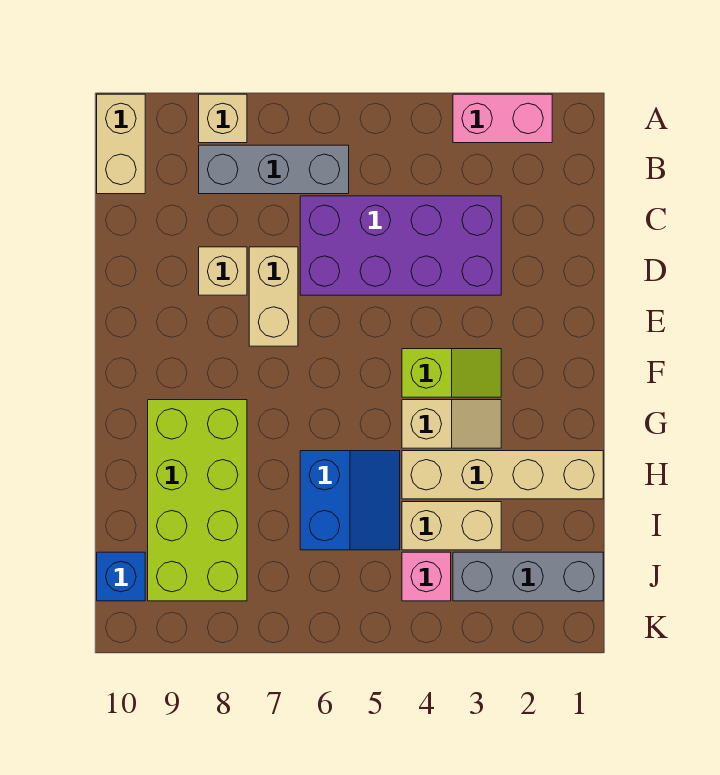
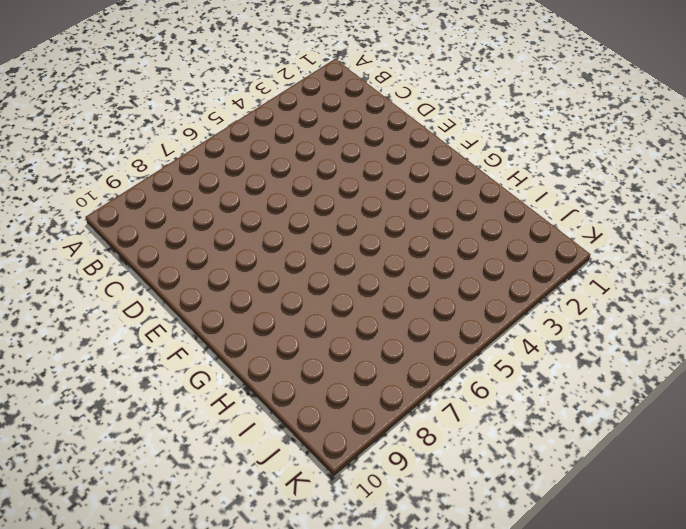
none -> pink 1x2 brick [453,94,552,143]
none -> tan 1x1 brick [199,94,247,143]
none -> tan 1x2 brick [97,94,145,194]

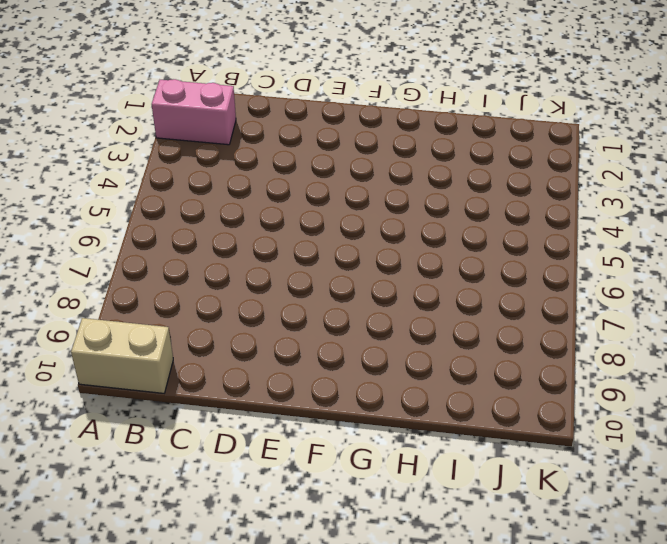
pink 1x2 brick [152,79,236,145] -> pink 1x2 brick turned to [453,94,552,143]
none -> tan 1x1 brick [199,94,247,143]
none -> grey 1x3 brick [199,145,349,194]
none -> purple 2x4 brick [300,196,501,295]

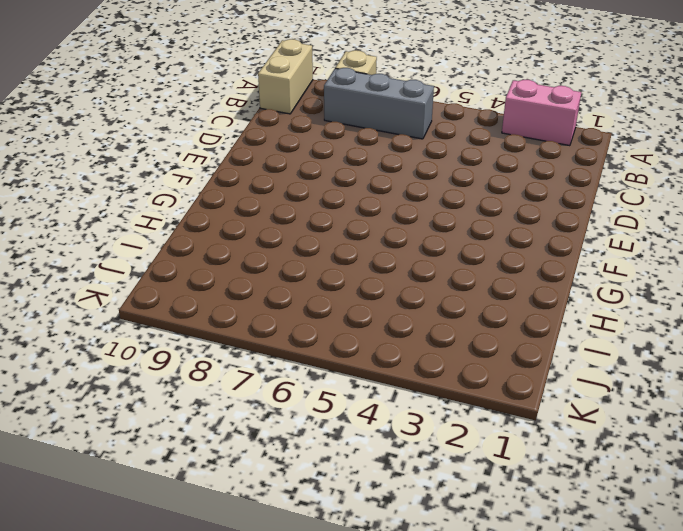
none -> purple 2x4 brick [300,196,501,295]
none -> tan 1x2 brick [249,247,298,346]
none -> tan 1x1 brick [199,247,247,295]

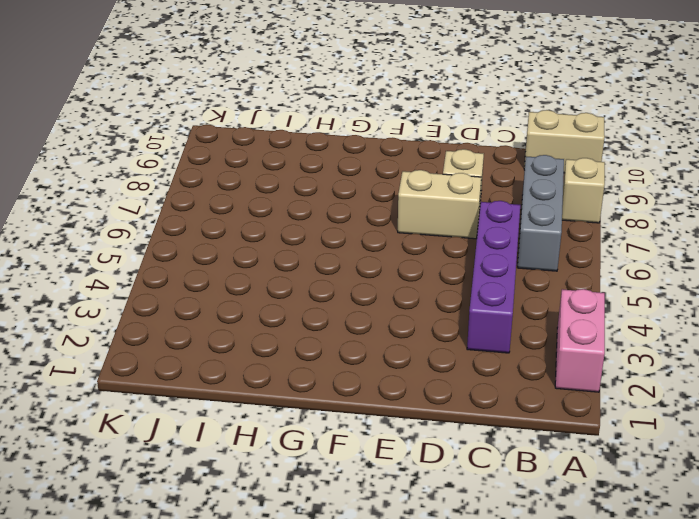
purple 1x4 brick [467,201,520,353] -> purple 2x4 brick [300,196,501,295]
none -> lime 1x2 slope [402,349,501,397]
none -> tan 1x2 slope [402,400,501,448]
none -> lime 2x4 brick [148,400,247,601]

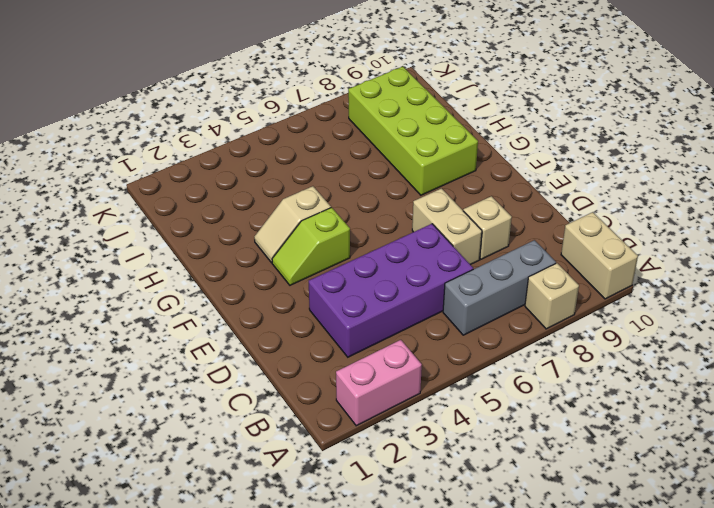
none -> tan 1x4 brick [402,451,603,499]
none -> blue 2x2 slope [300,451,400,550]
none -> tan 1x2 brick [402,502,501,550]

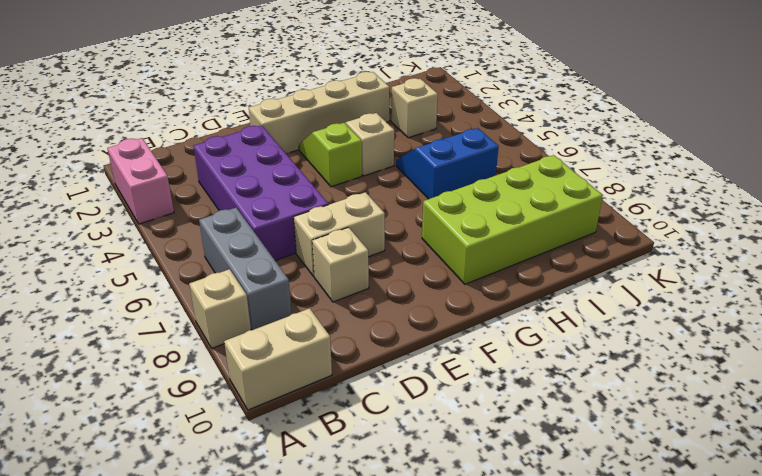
tan 1x4 brick [249,72,389,153] -> tan 1x4 brick turned to [402,451,603,499]
tan 1x1 brick [391,78,438,138] -> tan 1x2 brick [402,502,501,550]
none -> grey 1x3 brick [453,552,603,601]
none -> pink 1x1 brick [402,552,451,601]
none -> blue 1x1 brick [97,552,145,601]

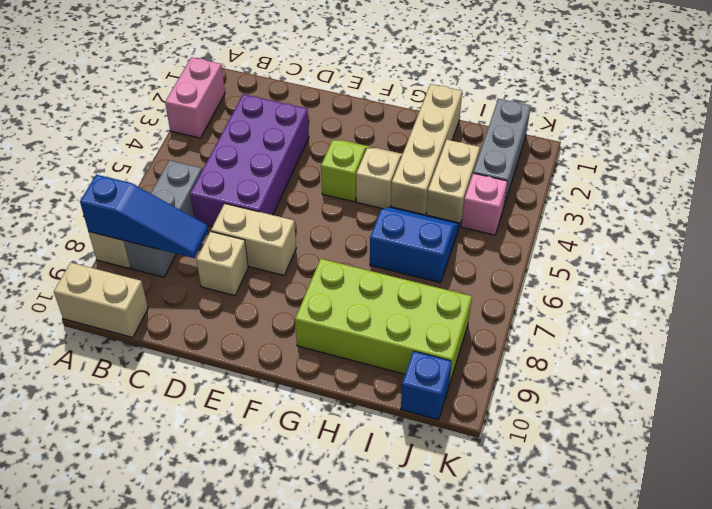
blue 1x3 slope [80,175,208,258] -> none

